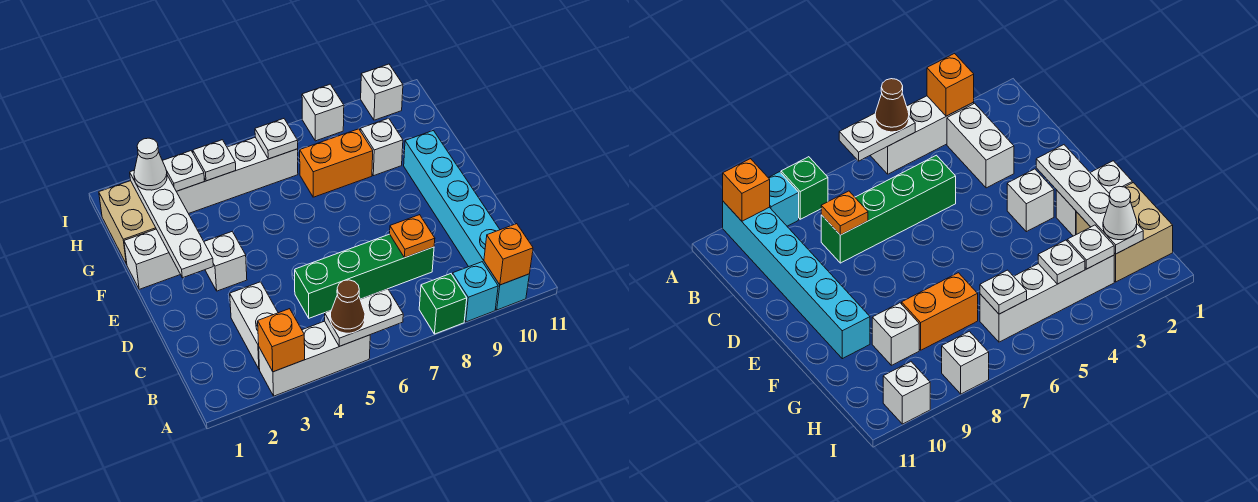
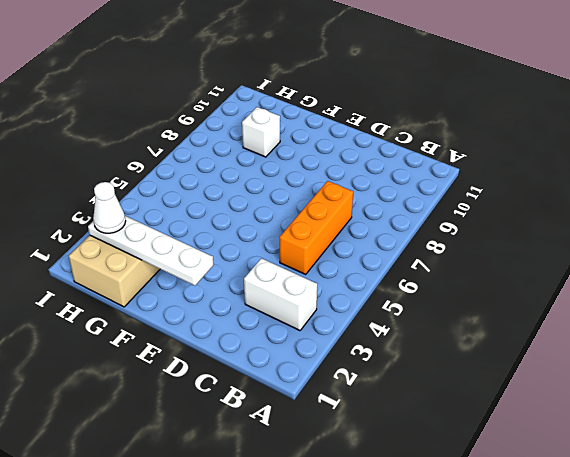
orange 1x3 brick [280,181,353,274] -> green 1x4 brick [295,234,434,318]
none -> white 1x3 brick [259,321,370,396]
none -> green 1x1 brick [419,274,467,334]
none -> cyan 1x1 brick [452,262,498,322]

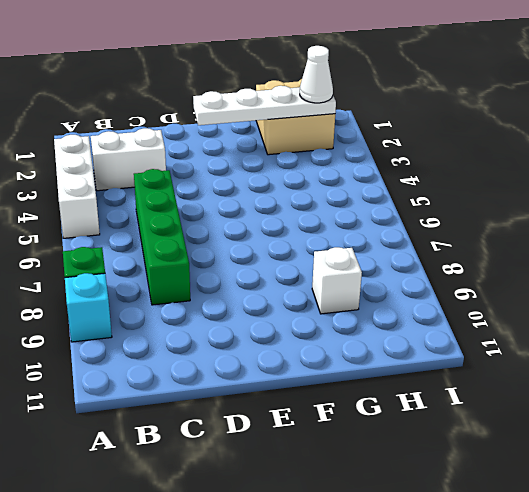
none -> cyan 1x6 brick [404,131,529,310]
none -> white 1x1 brick [204,232,247,291]
none -> white 1x2 brick [124,229,180,289]

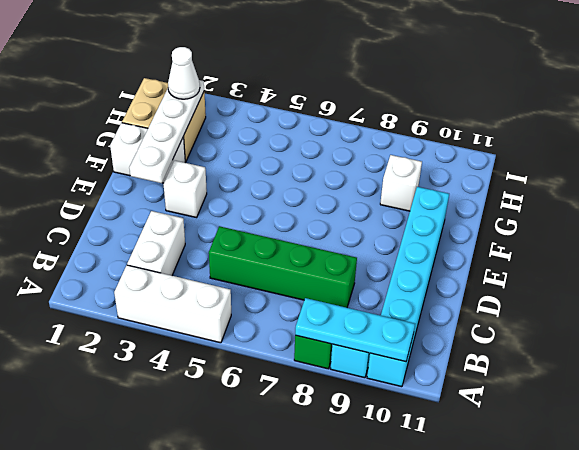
cyan 1x3 plate [295,298,415,362] -> orange 1x1 brick [484,224,533,285]
none -> orange 1x2 brick [300,129,373,197]
none -> white 1x4 brick [177,137,298,214]
none -> white 1x1 brick [302,84,344,141]

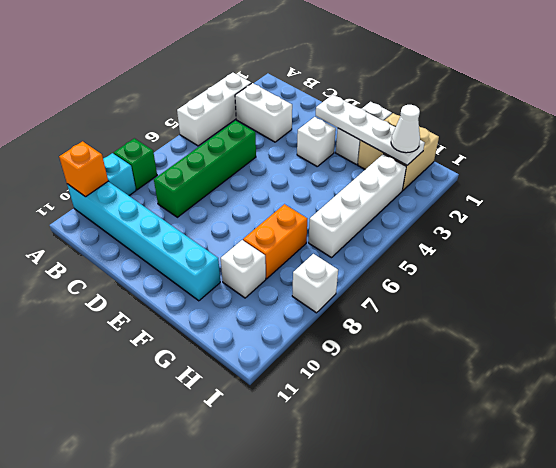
none -> white 1x1 brick [361,64,403,120]
none -> orange 1x1 brick [258,309,305,372]
none -> white 1x2 plate [325,289,403,346]

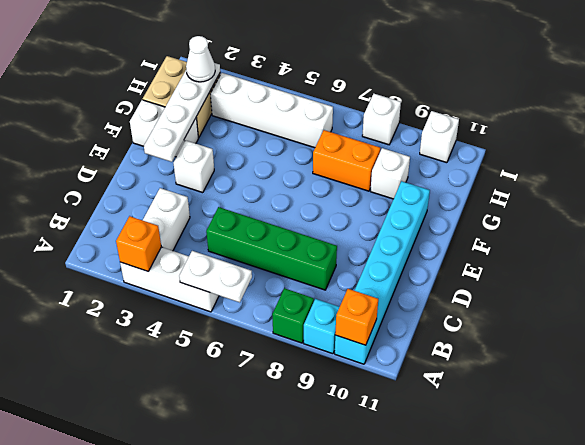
none -> orange 1x1 plate [390,215,435,258]
none -> white 1x1 plate [162,151,204,191]
none -> white 1x1 plate [193,140,236,181]

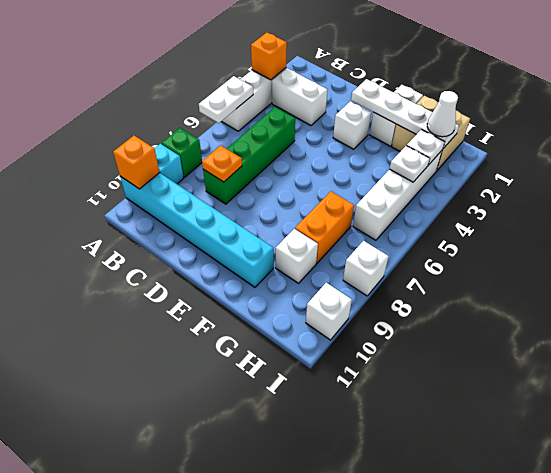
none -> white 1x1 plate [255,119,298,159]
none -> brown 1x1 cone [330,280,365,333]

